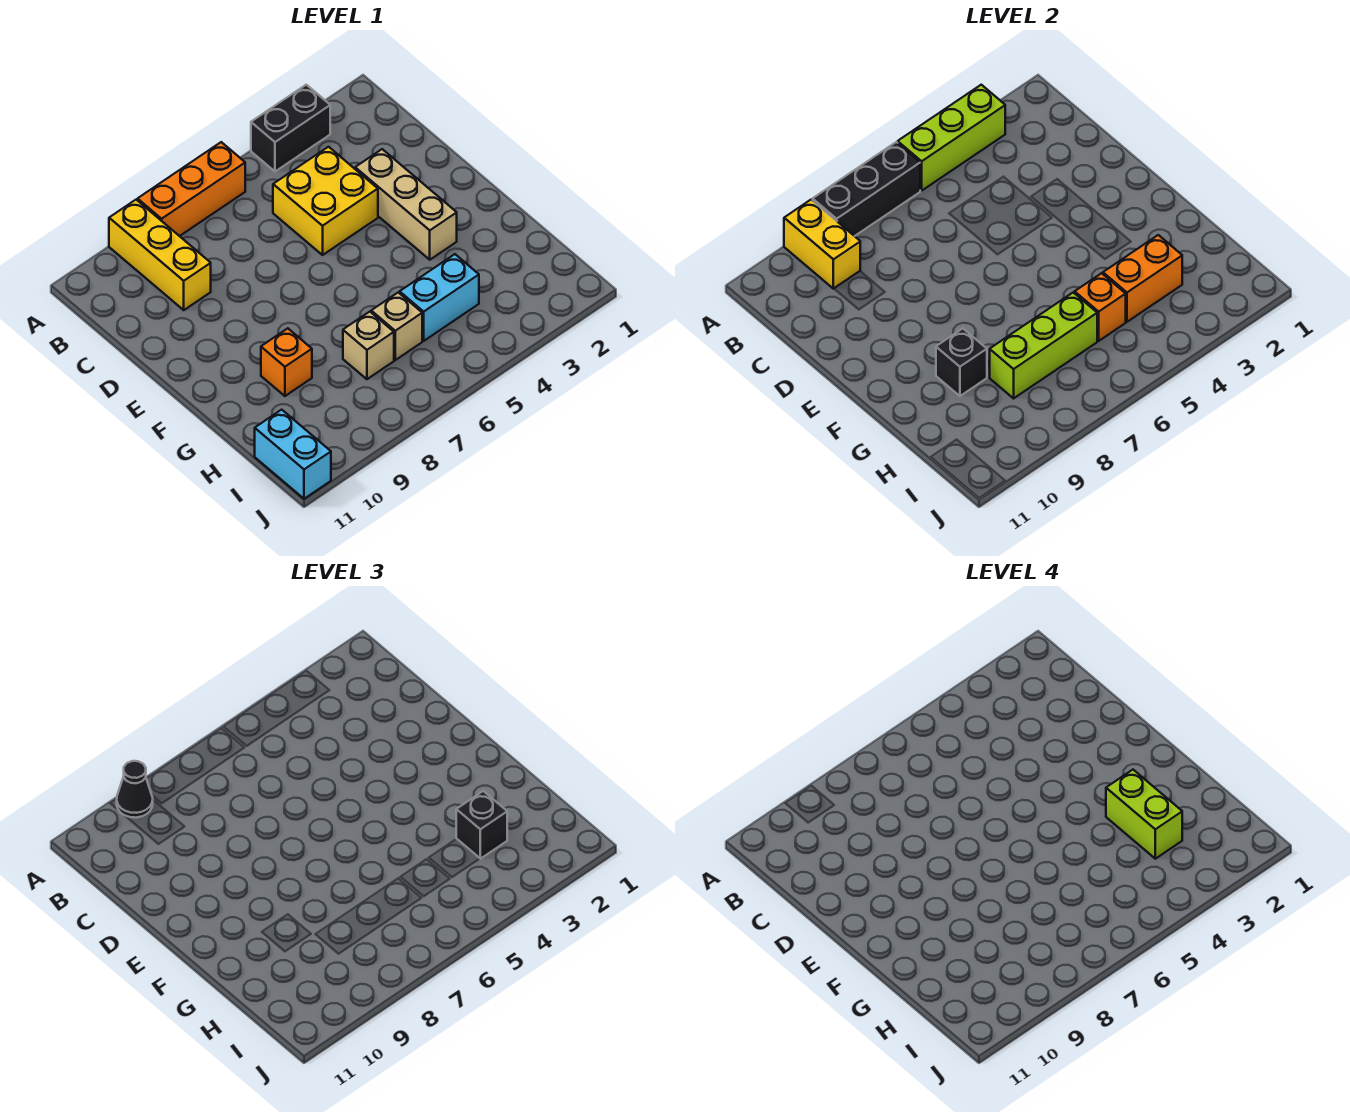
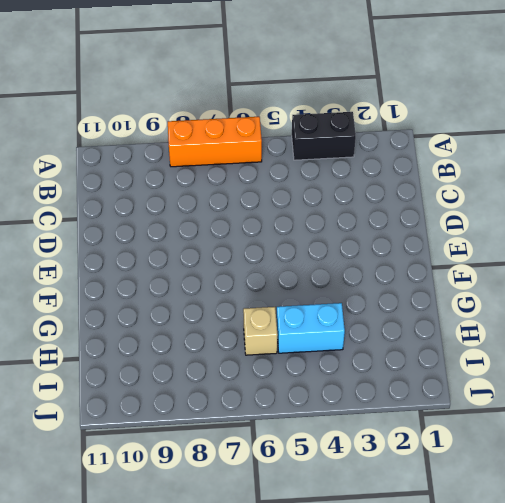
none -> yellow 1x3 brick [109,200,211,310]
none -> yellow 2x2 brick [273,147,378,255]
none -> tan 1x3 brick [355,149,457,260]

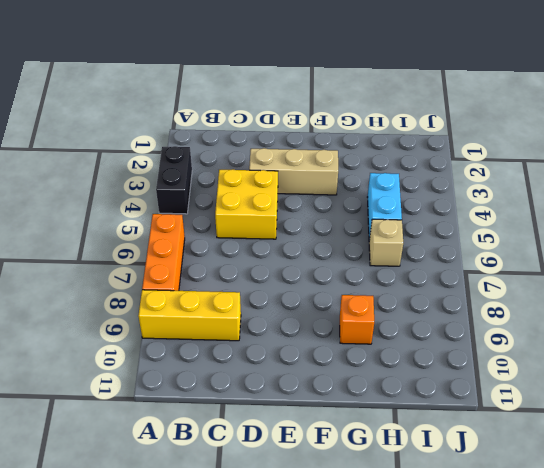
none -> tan 1x1 brick [343,312,394,379]
none -> cyan 1x2 brick [255,410,331,499]
none -> lime 1x3 brick [898,85,1005,191]

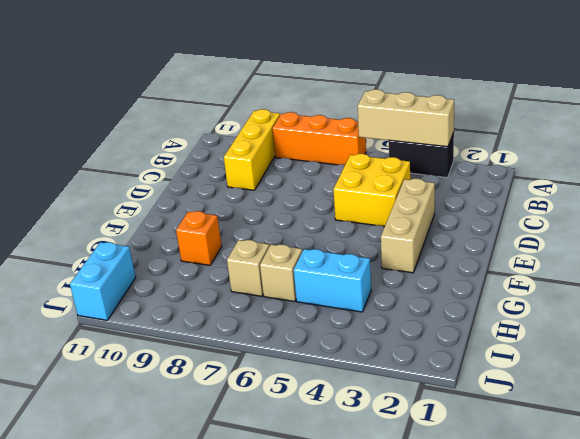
tan 1x3 brick [357,89,454,147] -> lime 1x3 brick [898,85,1005,191]
none -> black 1x3 brick [813,142,920,236]
none -> yellow 1x2 brick [784,200,860,289]
none -> black 1x1 brick [936,328,987,396]

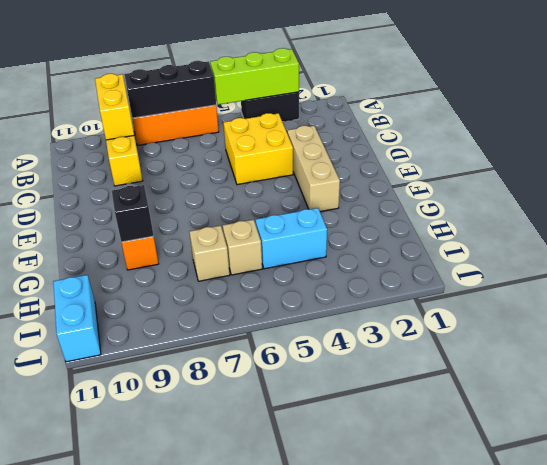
none -> orange 1x2 brick [1103,235,1182,322]
none -> orange 1x1 brick [1075,273,1126,341]
none -> lime 1x3 brick [990,292,1097,398]

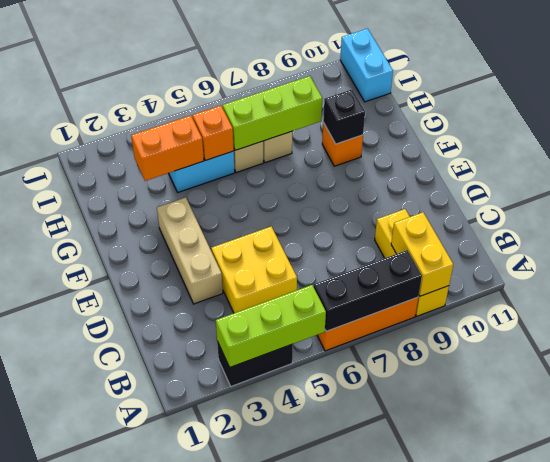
none -> black 1x1 cone [117,761,153,818]
none -> black 1x1 brick [456,791,507,859]
none -> lime 1x2 brick [1106,770,1182,859]

